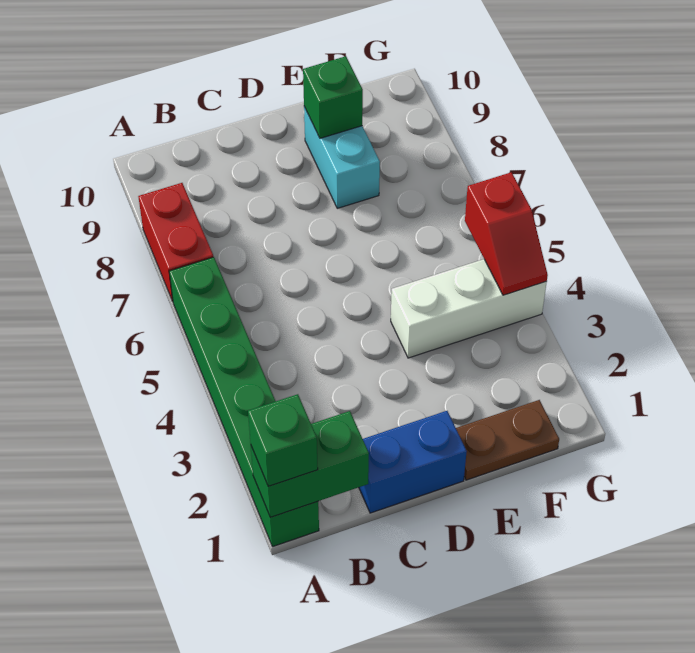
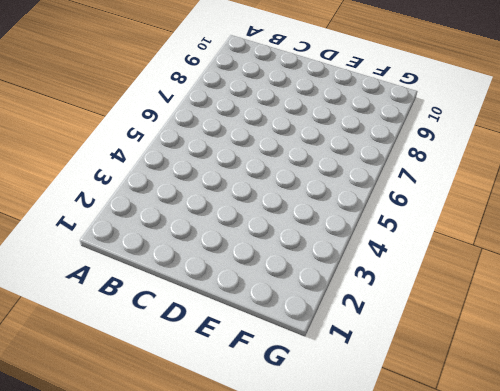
none -> green 1x6 brick [169,257,319,547]
none -> red 1x2 brick [138,183,213,302]

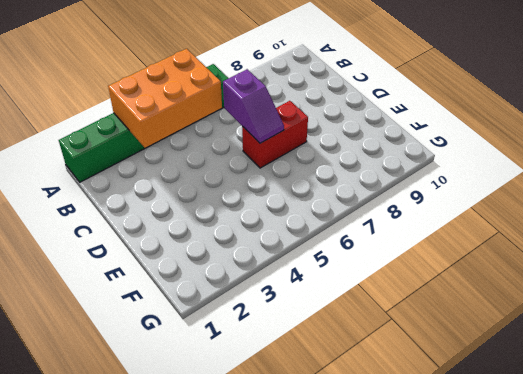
orange 2x3 brick [108,49,222,148] -> none
purple 1x2 slope [223,69,284,143] -> none
red 1x2 brick [242,101,308,168] -> red 1x2 brick moved to [138,183,213,302]
none -> blue 1x2 brick [359,411,467,513]
none -> brown 1x2 plate [456,400,559,480]

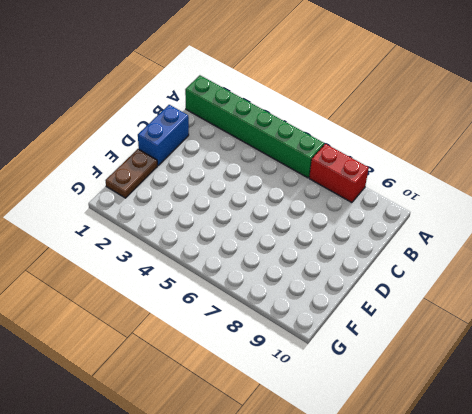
none -> white 1x3 brick [391,259,547,358]
none -> cyan 1x2 brick [304,107,380,208]

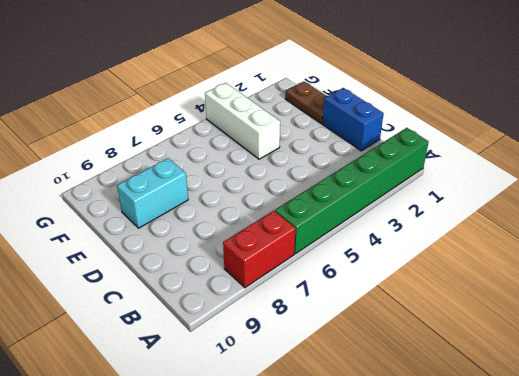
none -> green 1x2 brick [251,411,369,517]
none -> green 1x1 brick [303,56,363,138]

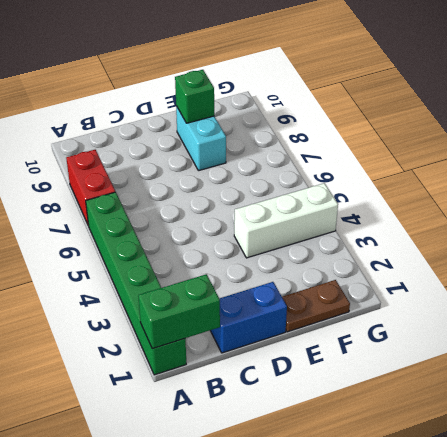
none -> red 1x2 slope [465,172,548,295]
none -> green 1x1 brick [248,394,318,486]

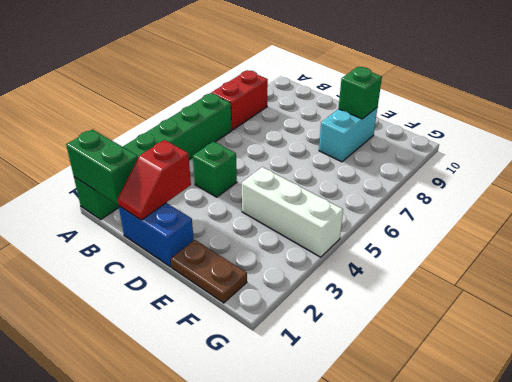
red 1x2 slope [117,140,191,220] -> red 1x2 slope moved to [465,172,548,295]
green 1x1 brick [193,142,237,197] -> green 1x1 brick moved to [248,394,318,486]

